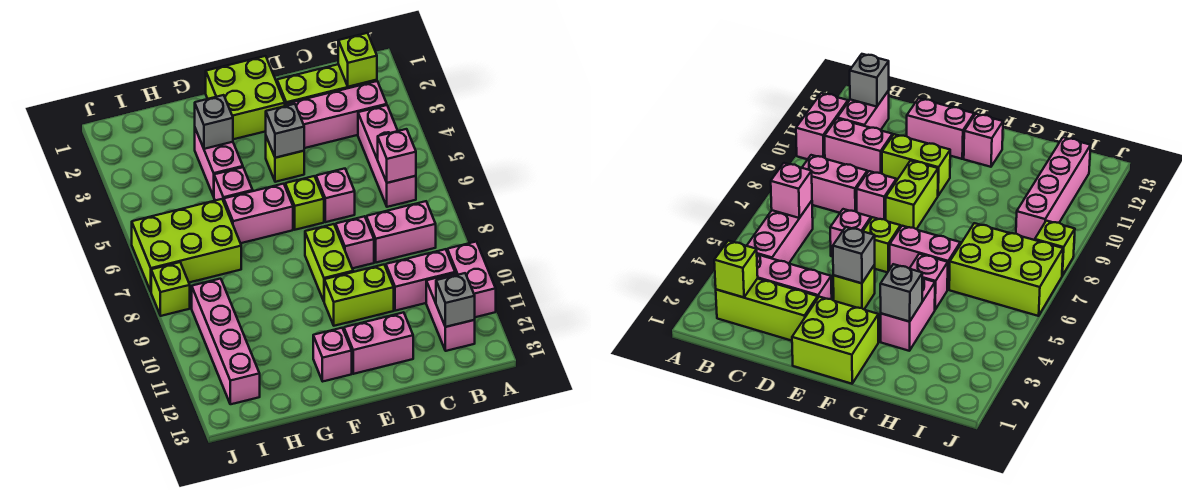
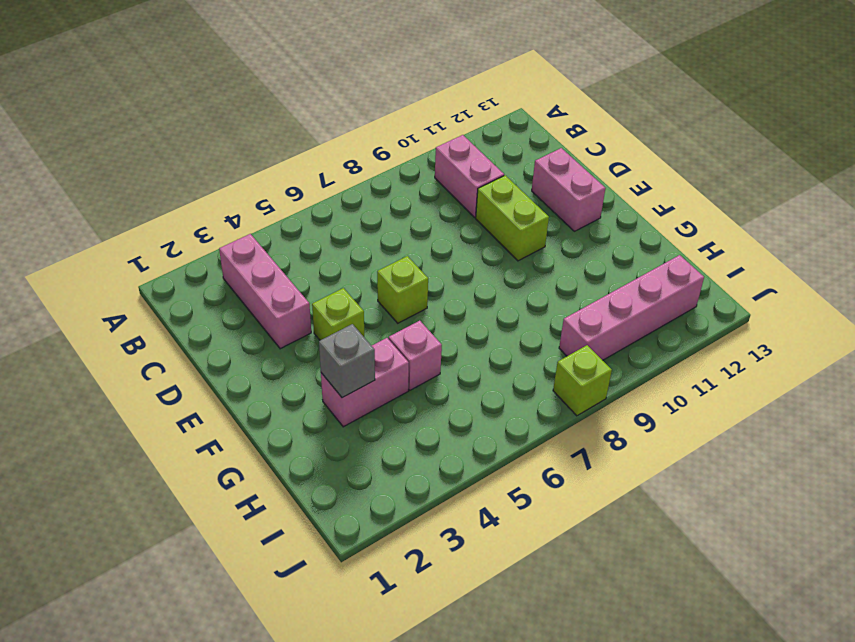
none -> pink 1x2 brick [447,242,496,317]
none -> lime 1x3 brick [277,64,377,106]
none -> pink 1x3 brick [358,105,416,207]

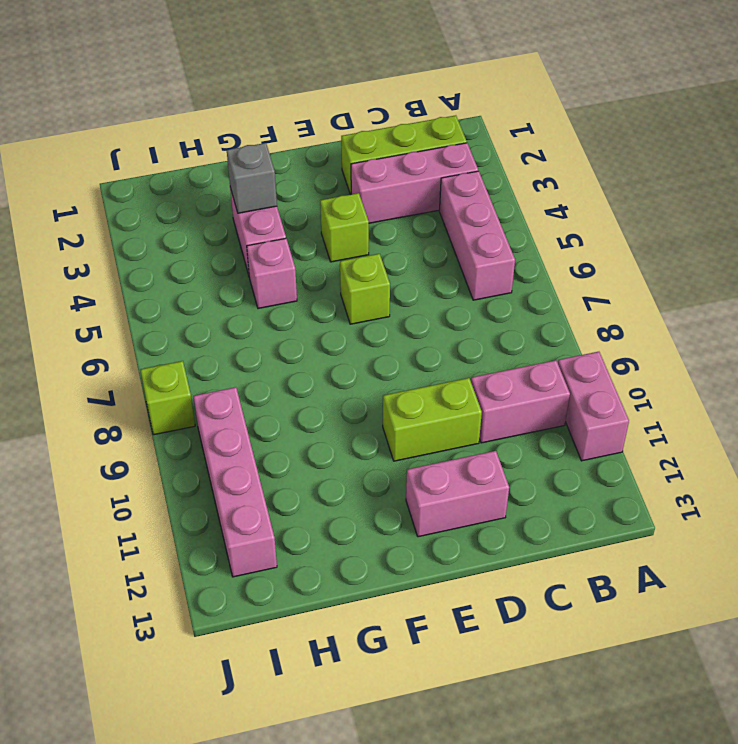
none -> pink 1x2 brick [366,201,436,263]
none -> pink 1x2 brick [426,273,475,351]
none -> pink 1x1 brick [316,169,355,222]

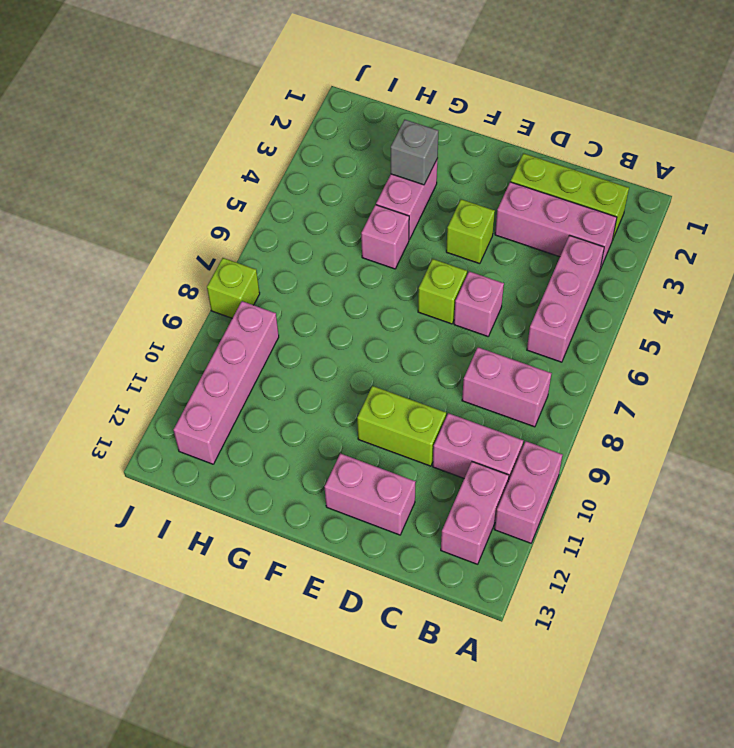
none -> pink 1x1 brick [336,216,374,268]
none -> lime 2x2 brick [206,56,285,139]
none -> lime 1x2 brick [305,224,353,301]

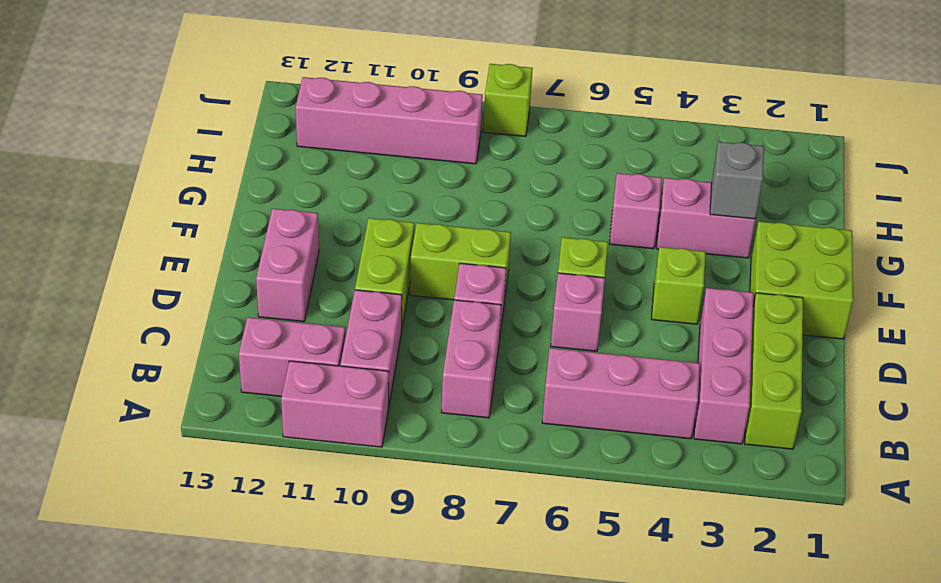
none -> pink 1x2 brick [224,184,293,243]
none -> pink 1x1 brick [313,328,352,381]
none -> lime 2x3 brick [132,199,241,291]

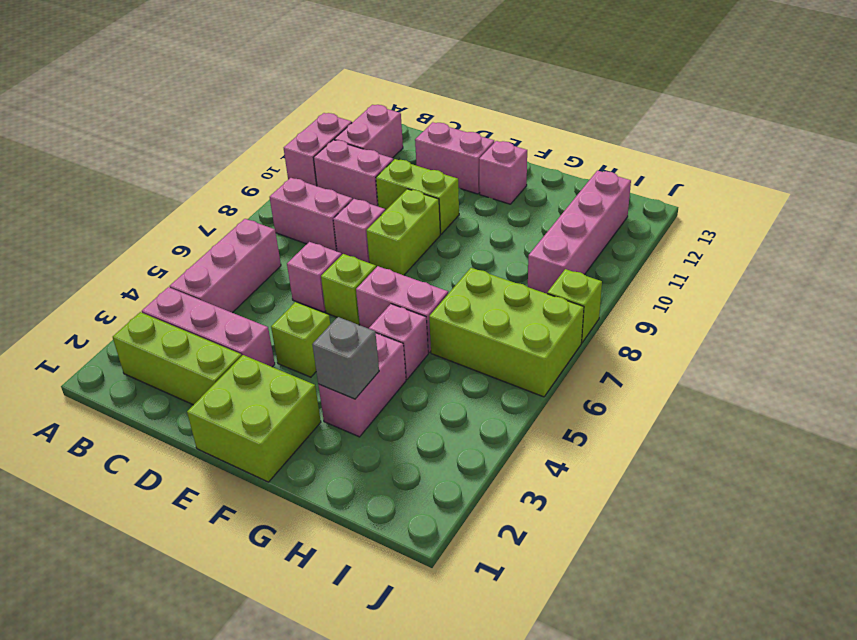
none -> lime 1x1 brick [338,33,377,87]
none -> pink 1x1 brick [378,129,416,183]
none -> grey 1x1 brick [436,273,475,327]

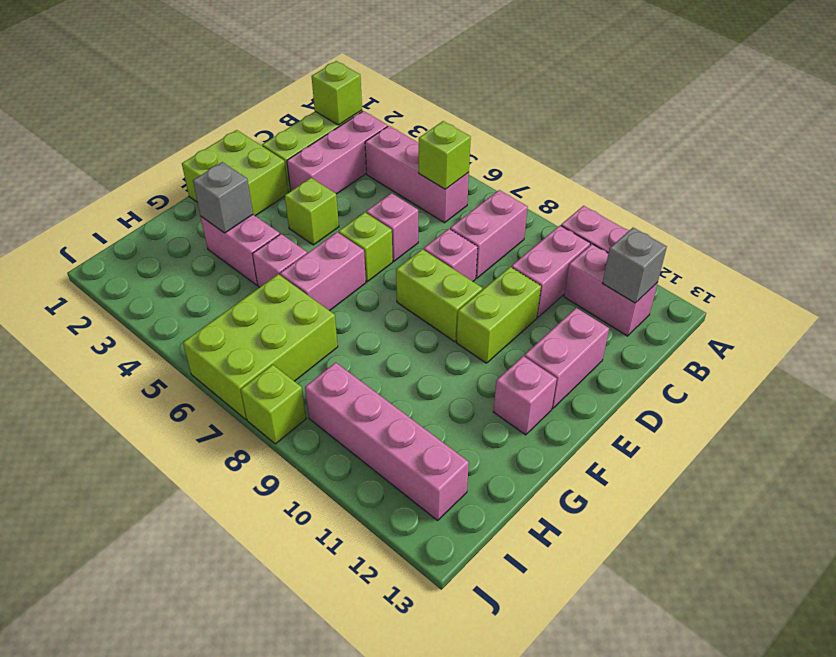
lime 1x1 brick [419,121,471,189] -> pink 1x1 brick [378,129,416,183]
none -> grey 1x1 brick [266,104,304,158]

